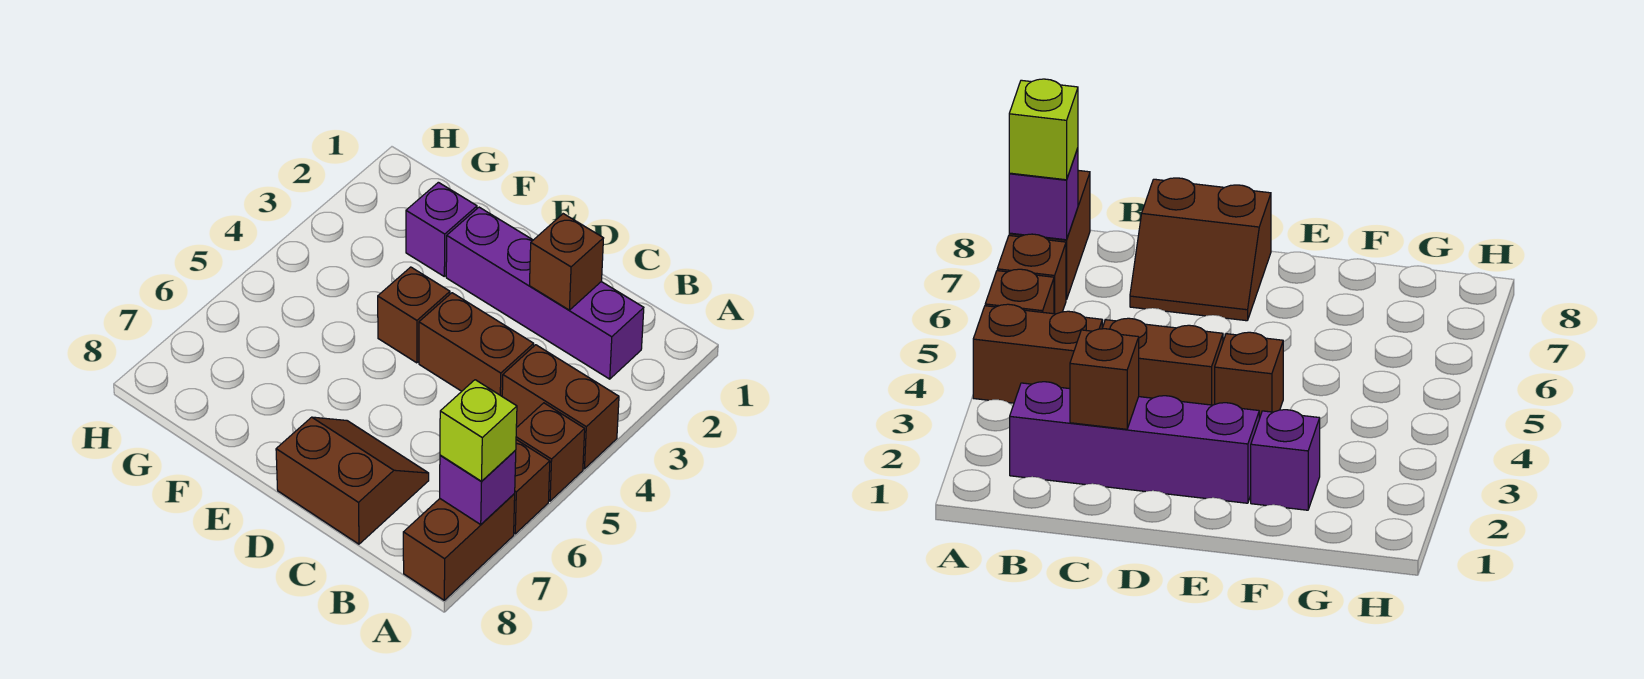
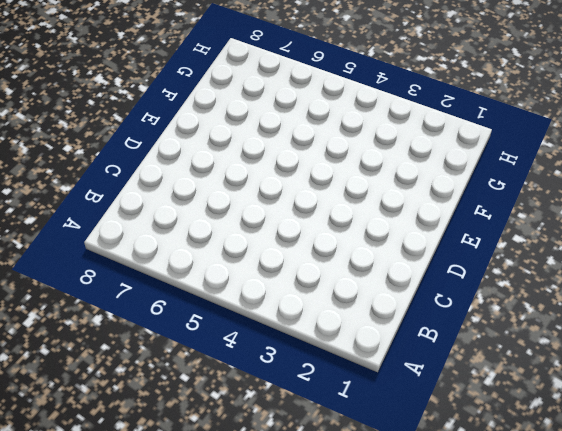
none -> brown 1x2 brick [502,345,619,469]
none -> brown 1x1 brick [516,403,585,501]
none -> brown 1x1 brick [514,440,550,534]

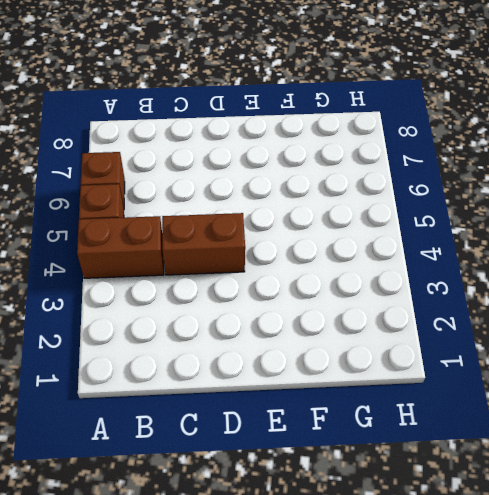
none -> brown 1x2 brick [403,494,515,600]
none -> purple 1x4 brick [446,207,644,379]
none -> brown 2x2 slope [276,417,429,544]

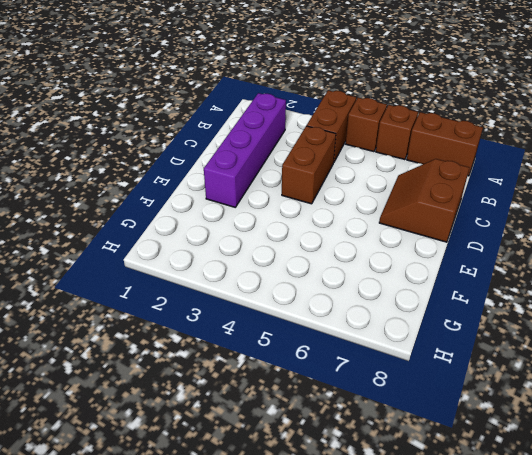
none -> brown 1x1 brick [378,267,450,363]
none -> purple 1x1 brick [406,182,477,276]
none -> purple 1x1 brick [440,450,516,524]

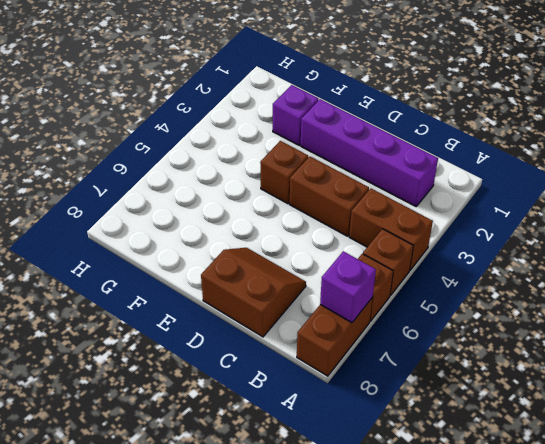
none -> brown 1x1 brick [529,214,604,310]
none -> lime 1x1 brick [440,380,517,482]

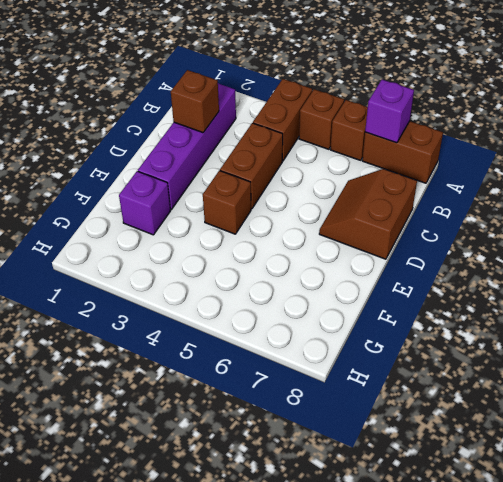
none -> lime 1x1 brick [440,380,517,482]

